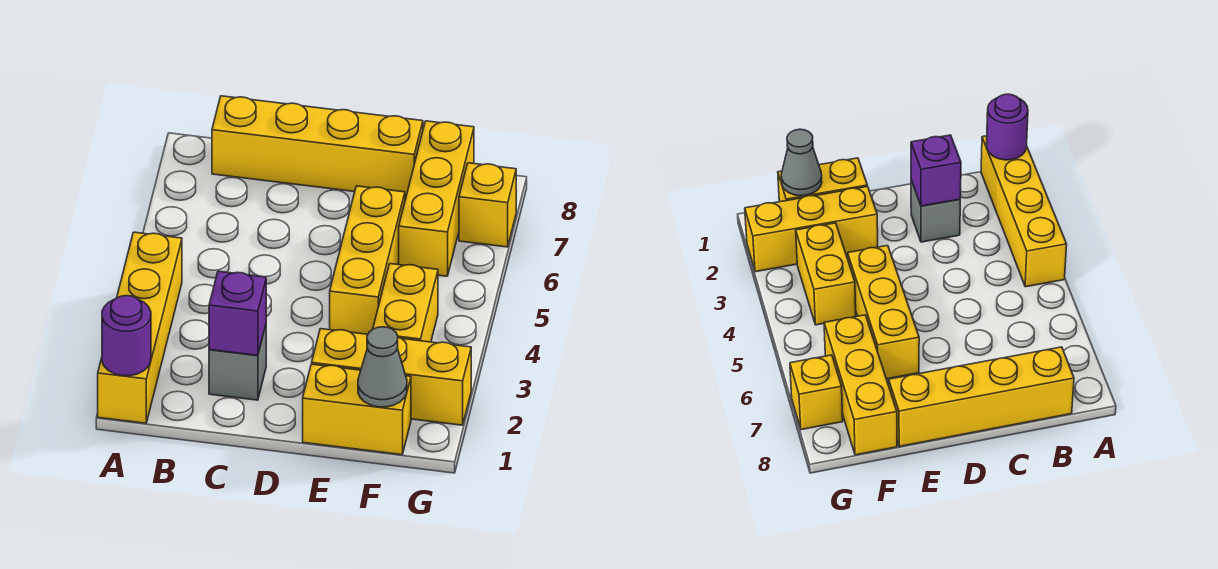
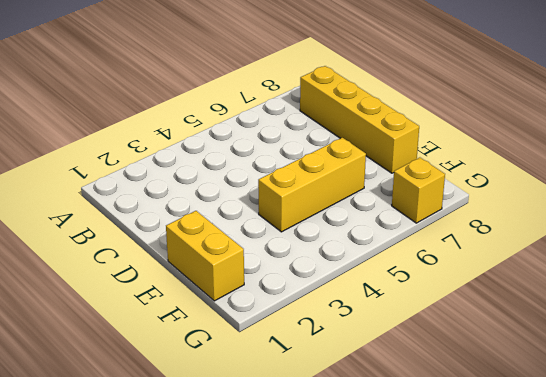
none -> yellow 1x4 brick [98,232,182,423]
none -> grey 1x1 brick [209,325,266,400]
none -> yellow 1x3 brick [312,329,471,425]

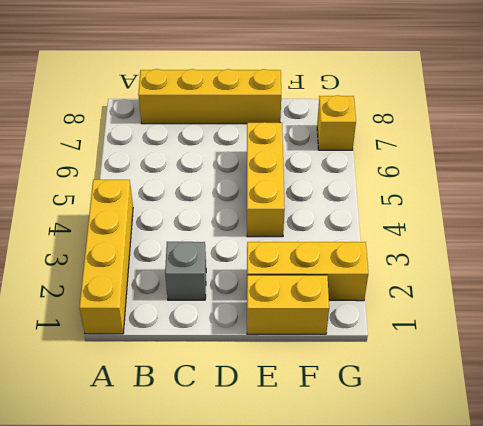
none -> yellow 1x2 brick [373,264,438,342]
none -> yellow 1x3 brick [399,121,474,276]
none -> purple 1x1 round brick [102,296,151,376]

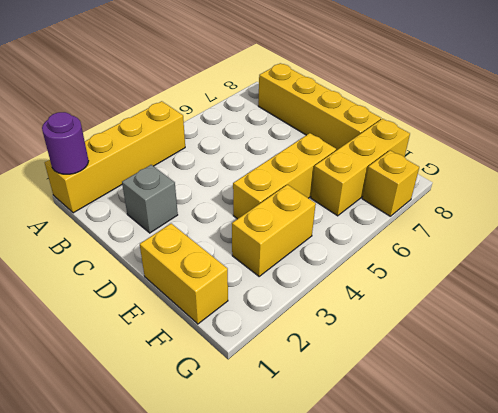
none -> yellow 1x3 brick [312,329,471,425]
none -> purple 1x1 brick [209,271,266,355]
none -> grey 1x1 cone [358,327,407,407]

